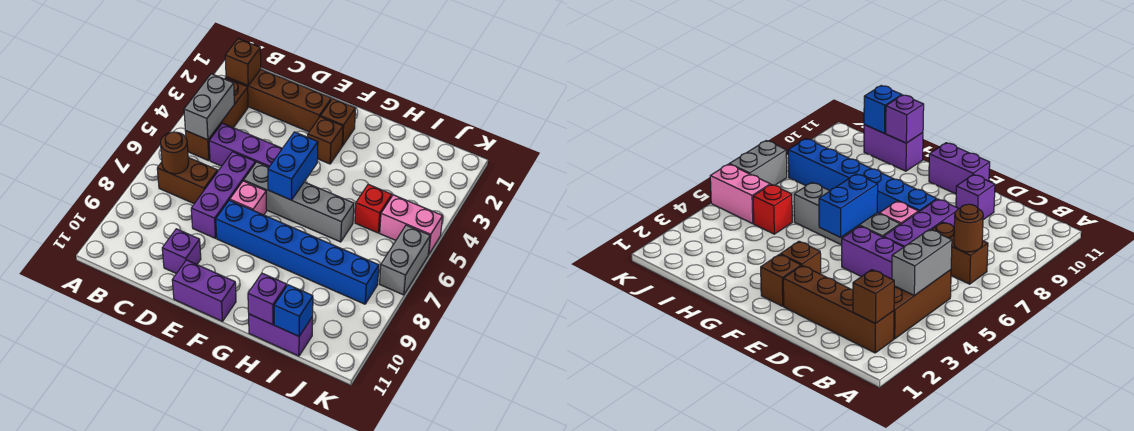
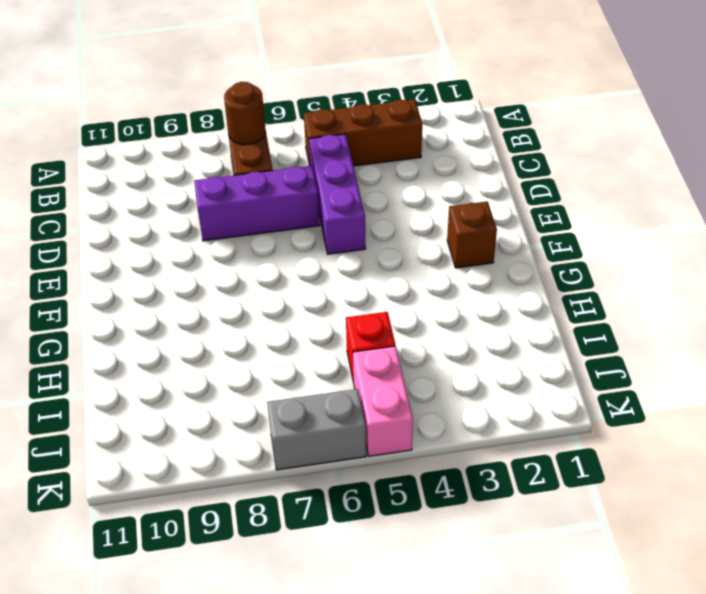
none -> brown 1x4 brick [226,69,331,132]
none -> purple 1x1 brick [162,229,201,274]
none -> grey 1x4 brick [244,162,354,242]

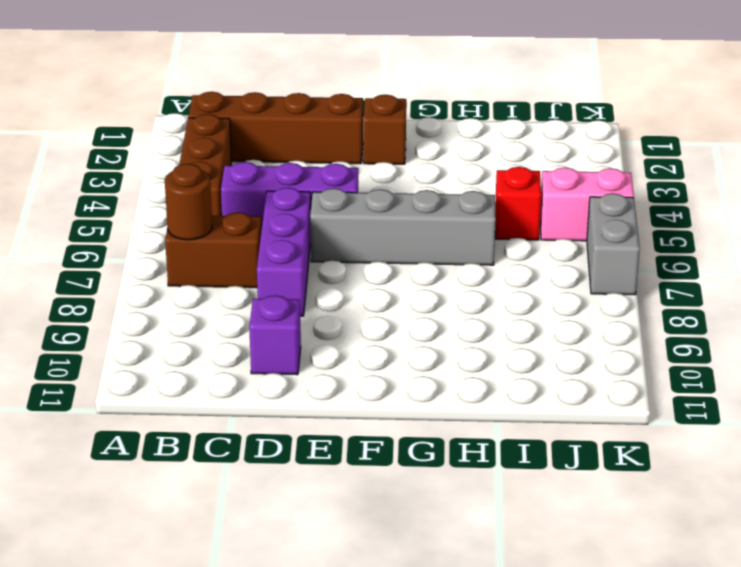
none -> pink 1x1 brick [230,181,267,215]
none -> blue 1x6 brick [216,200,379,304]
none -> purple 1x2 brick [172,260,236,321]

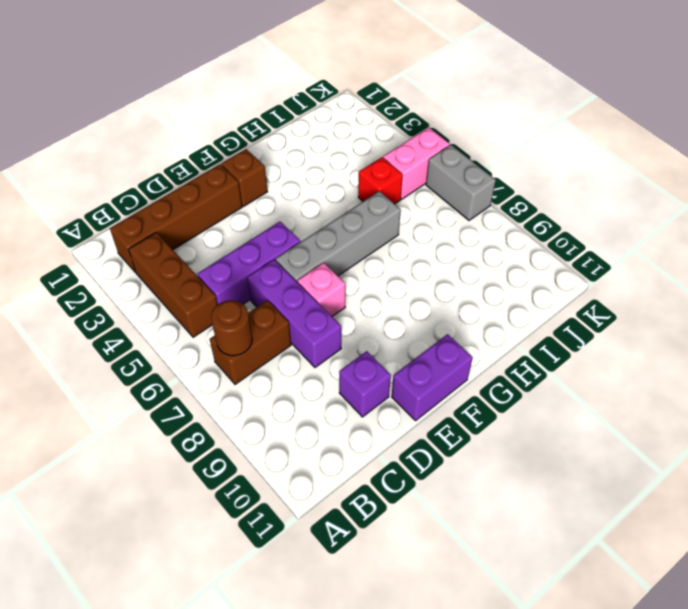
none -> blue 1x6 brick [216,200,379,304]
none -> brown 1x1 brick [308,117,343,164]
none -> purple 1x2 brick [249,314,313,356]

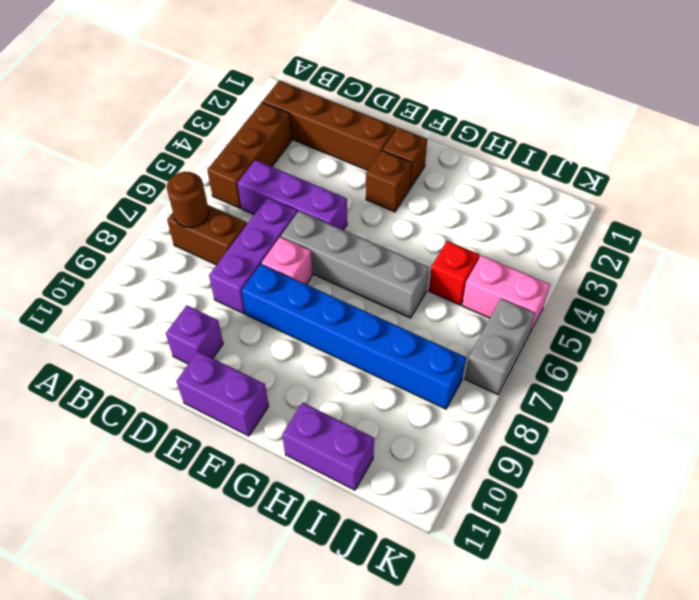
none -> brown 1x1 brick [225,39,261,86]
none -> grey 1x2 brick [184,74,234,140]
none -> blue 1x2 brick [268,132,318,200]

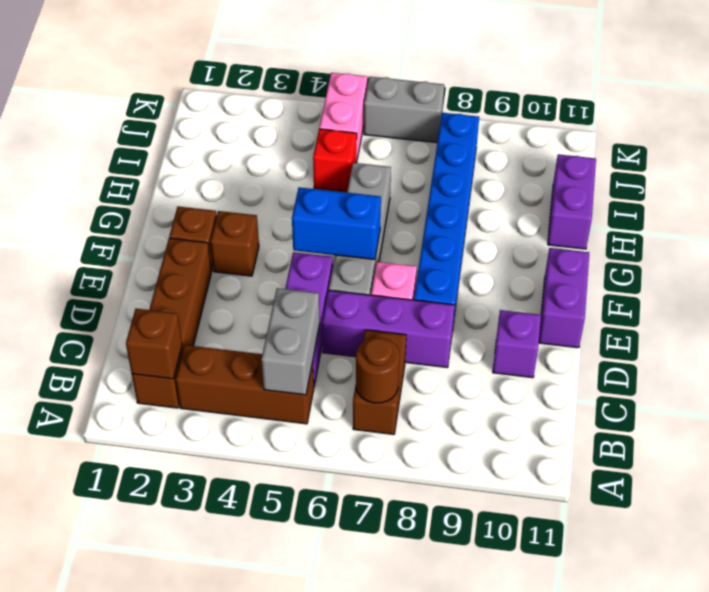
grey 1x2 brick [261,288,320,395] -> grey 1x2 brick turned to [184,74,234,140]
none -> purple 1x1 brick [248,273,287,325]
none -> blue 1x1 brick [274,285,313,336]

